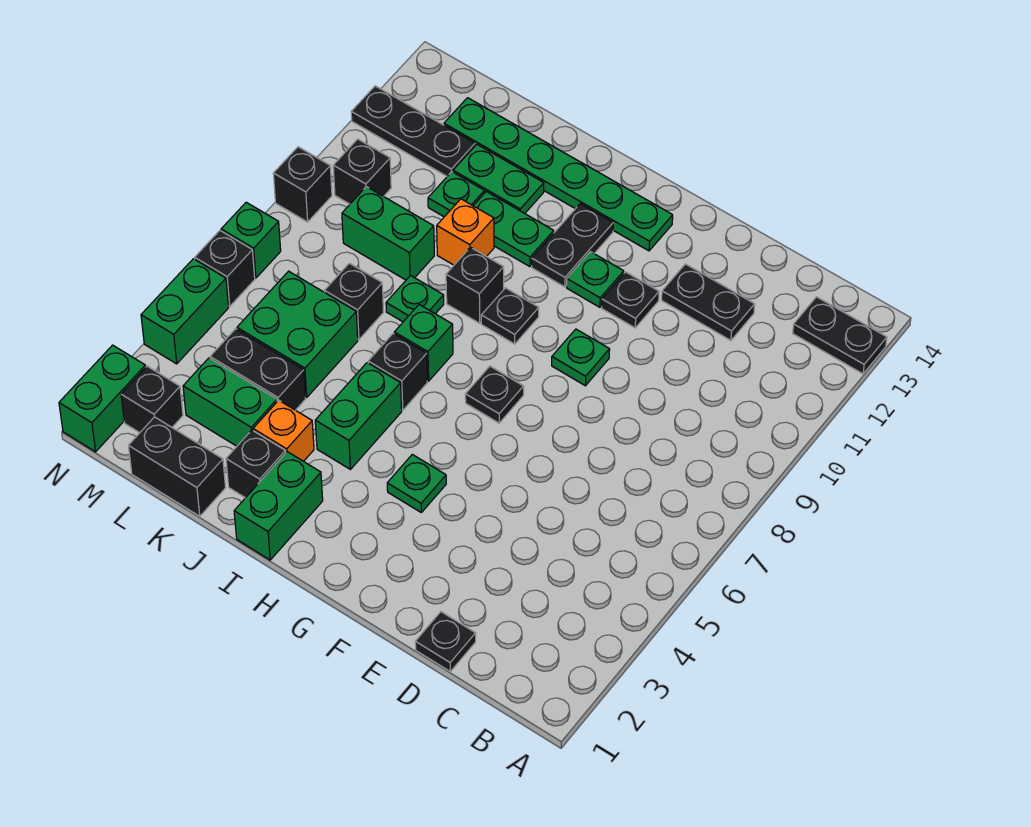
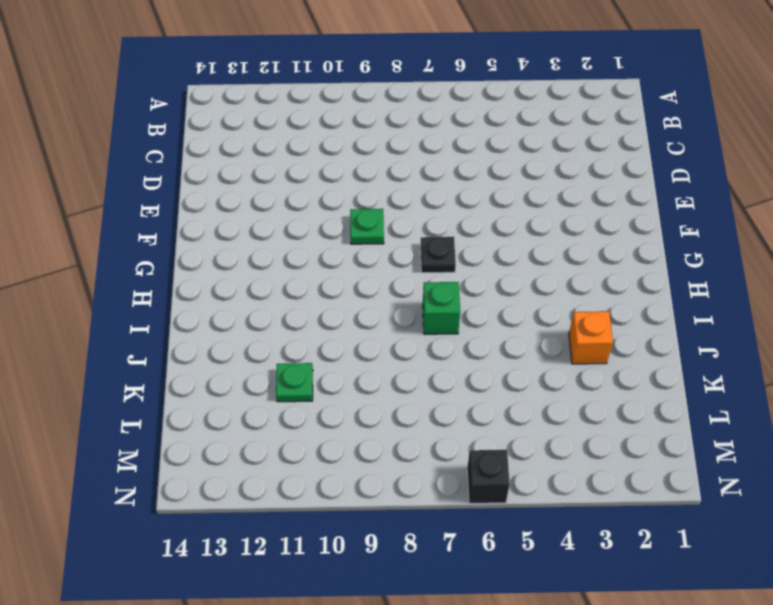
none -> black 1x2 plate [793,297,887,374]
none -> black 1x1 plate [415,612,476,671]
none -> black 1x2 plate [662,264,755,340]
none -> black 1x1 plate [602,272,659,328]

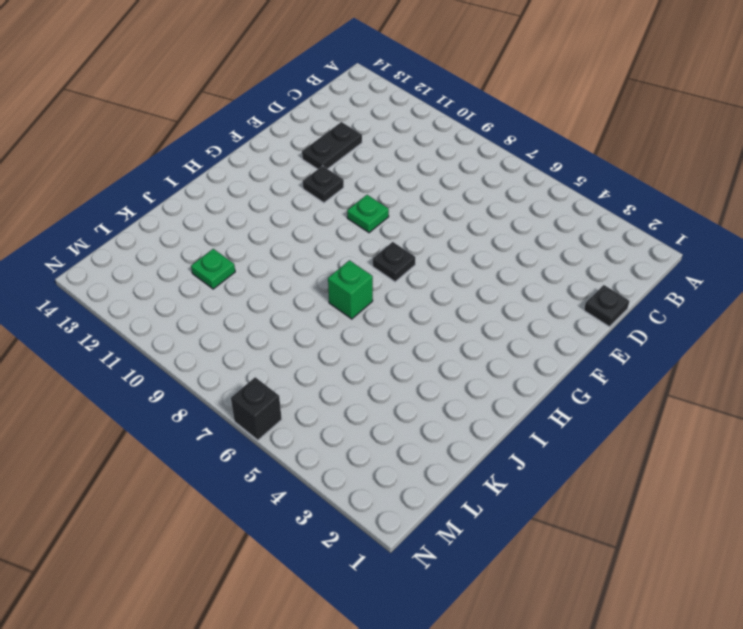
none -> black 1x2 plate [793,297,887,374]
none -> green 1x1 plate [387,454,446,512]
none -> green 1x1 plate [567,252,624,307]
none -> green 1x6 plate [444,98,673,251]

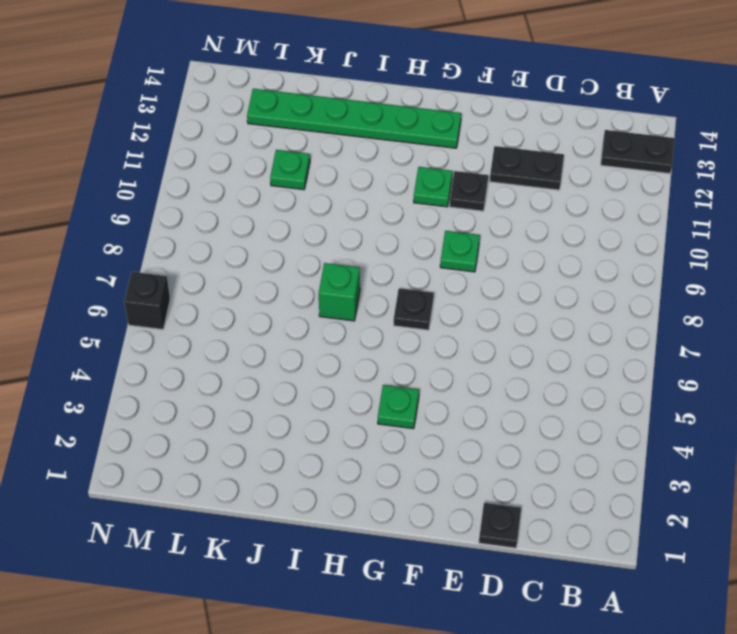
none -> black 1x1 plate [481,288,539,344]
none -> black 1x2 plate [532,204,613,287]
none -> green 1x2 brick [234,452,323,560]
none -> green 1x2 brick [315,363,402,469]

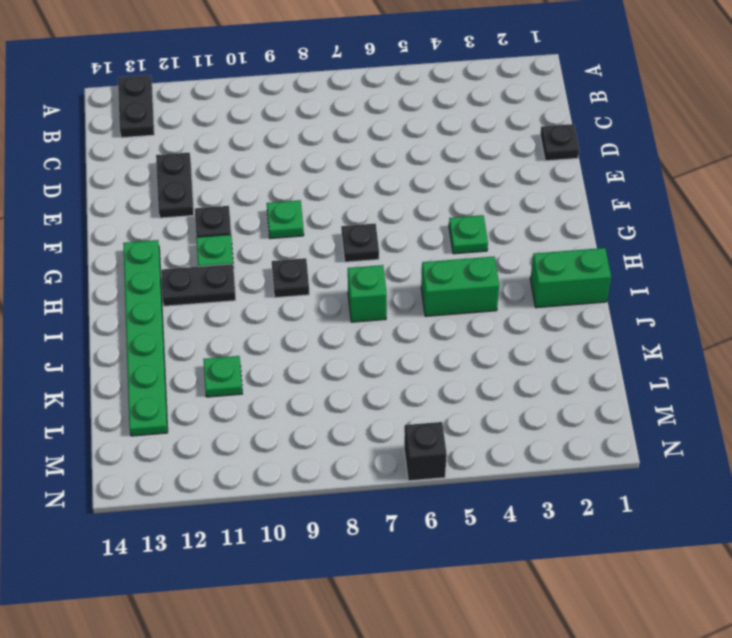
none -> black 1x1 brick [368,333,427,410]
none -> black 1x1 brick [446,247,504,323]
none -> green 1x2 plate [473,192,554,267]
none -> black 1x1 brick [226,430,286,498]

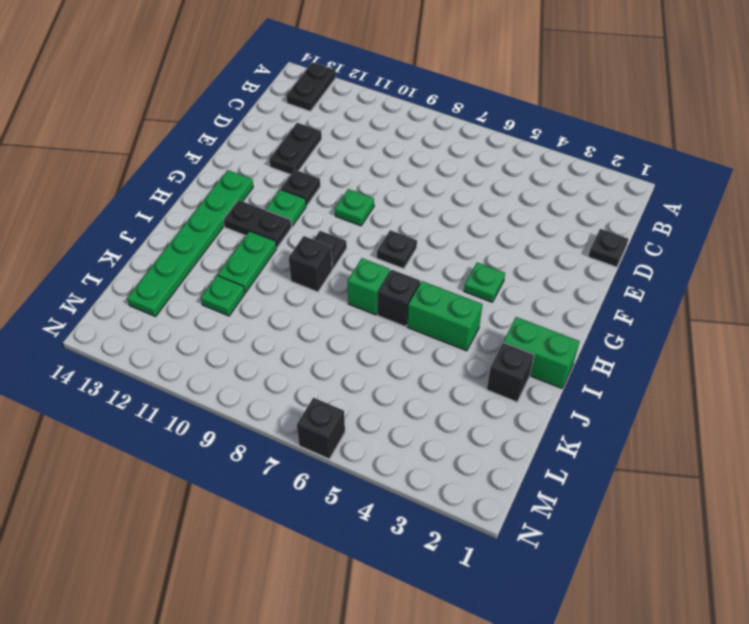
none -> orange 1x1 brick [253,400,314,461]
none -> green 1x1 plate [386,276,444,322]
none -> orange 1x1 brick [437,199,494,265]
none -> green 1x2 plate [453,144,544,213]

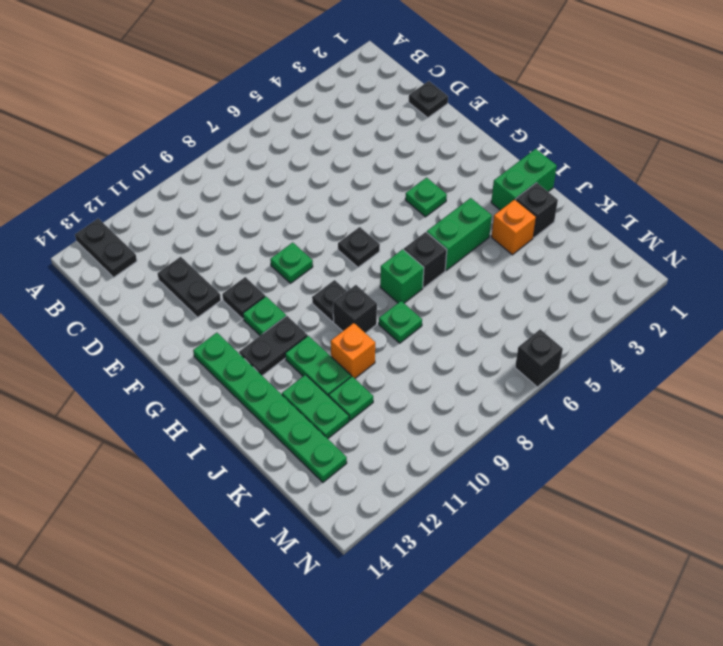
none -> black 1x2 brick [129,417,226,516]
none -> green 1x2 brick [183,358,277,446]
none -> black 1x2 brick [210,329,306,410]
none -> green 2x2 brick [237,271,358,397]

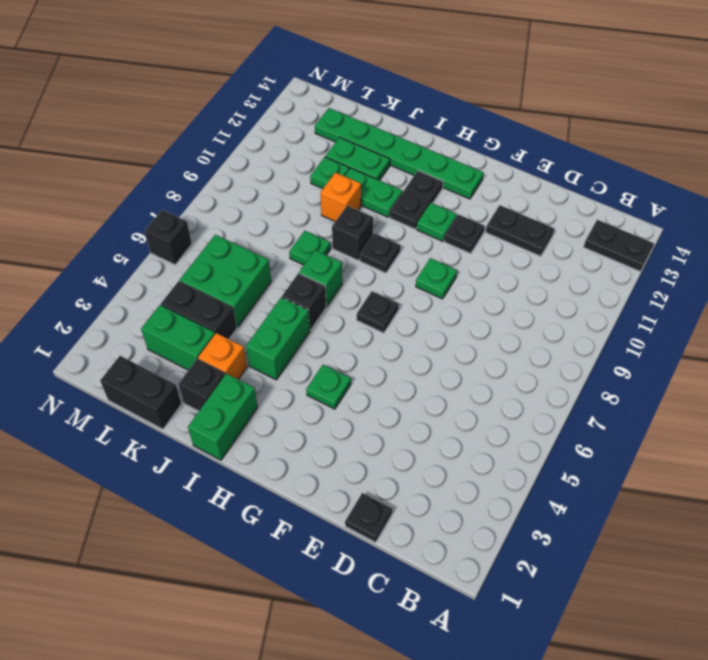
none -> black 1x1 brick [325,263,384,339]
none -> green 1x2 brick [342,187,434,280]
none -> black 1x3 plate [351,86,475,176]
none -> black 1x1 brick [121,366,183,433]

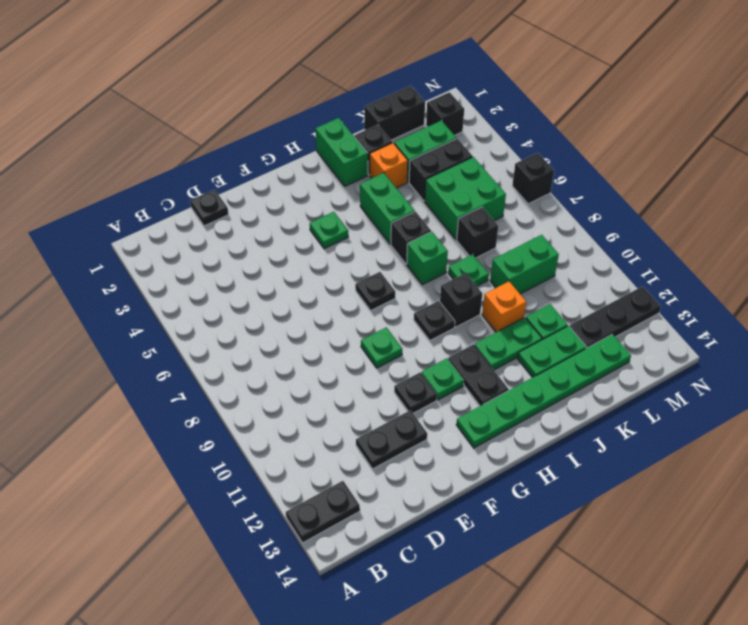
none -> black 1x1 brick [333,139,391,204]
none -> green 1x2 brick [59,345,146,452]
none -> green 1x2 brick [141,259,228,364]
none -> green 1x1 brick [221,202,281,278]

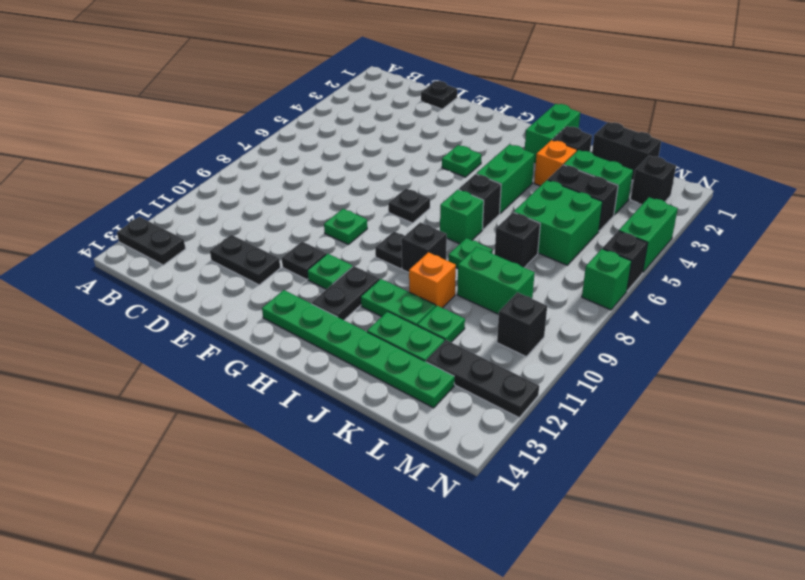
none -> green 1x2 brick [59,345,146,452]
none -> black 1x1 brick [273,147,332,222]

